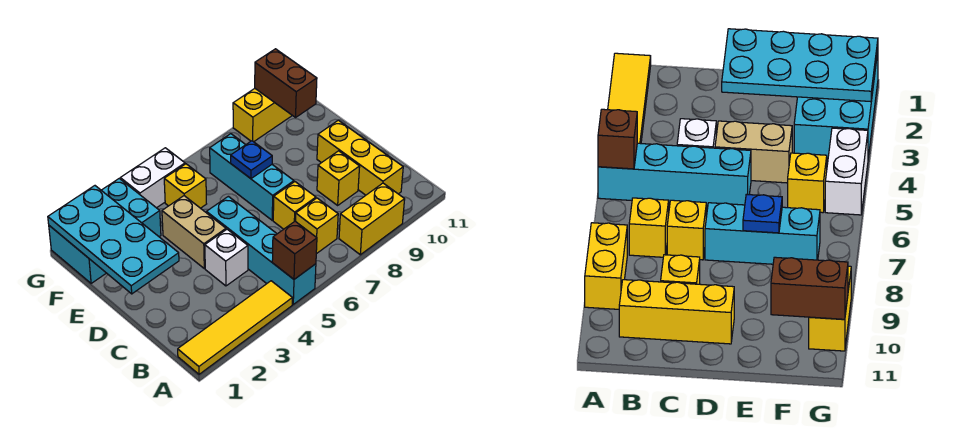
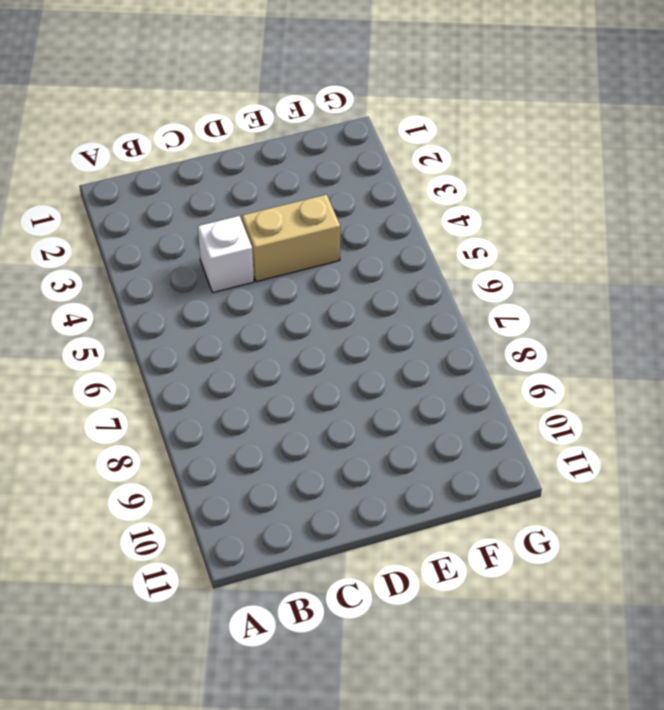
none -> yellow 1x4 tile [178,281,292,374]
none -> cyan 1x4 brick [207,196,316,304]
none -> yellow 1x2 brick [339,183,405,255]

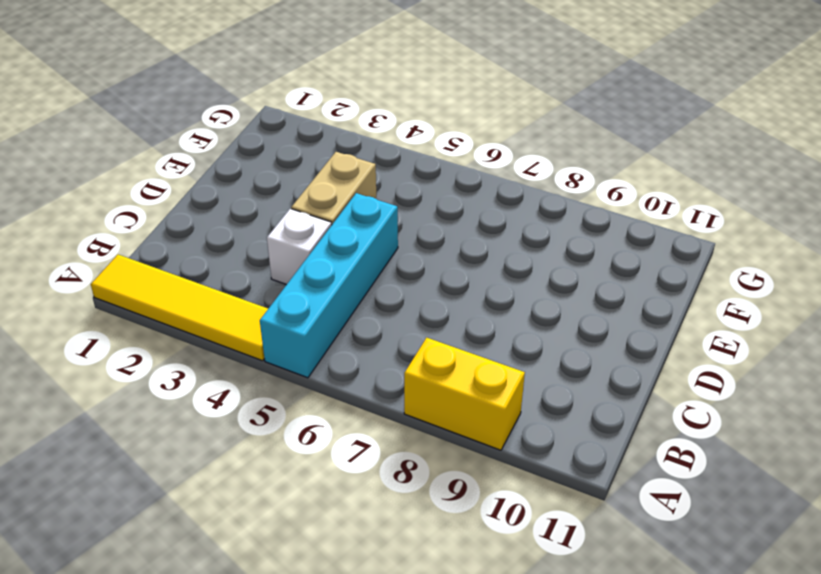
none -> yellow 1x1 brick [296,198,338,254]
none -> yellow 1x3 brick [317,120,403,195]
none -> yellow 1x1 brick [273,182,316,229]

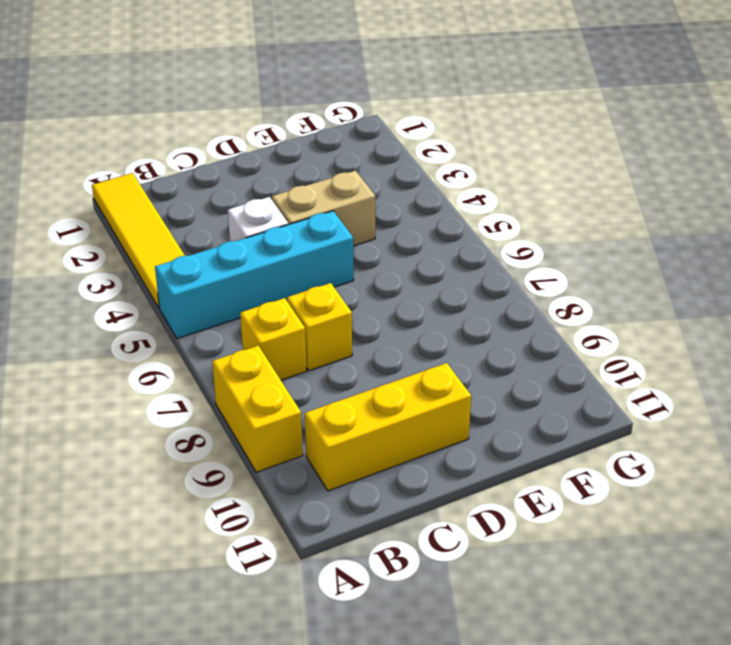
none -> yellow 1x1 brick [317,151,360,205]
none -> cyan 1x3 brick [210,134,294,220]
none -> cyan 2x3 brick [49,179,161,284]

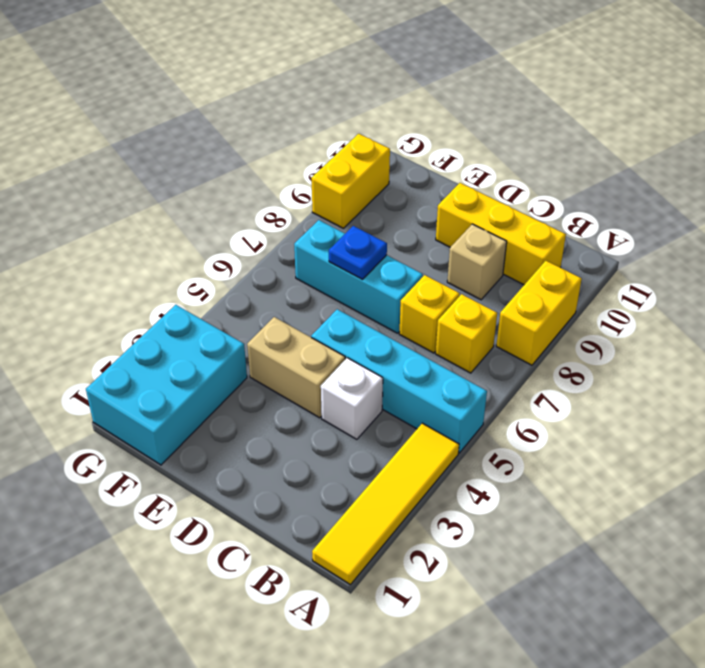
tan 1x1 brick [447,224,507,300] -> yellow 1x1 brick [317,151,360,205]
none -> yellow 1x1 brick [164,164,206,208]
none -> white 1x2 brick [120,148,185,208]
none -> brown 1x1 brick [272,221,317,279]

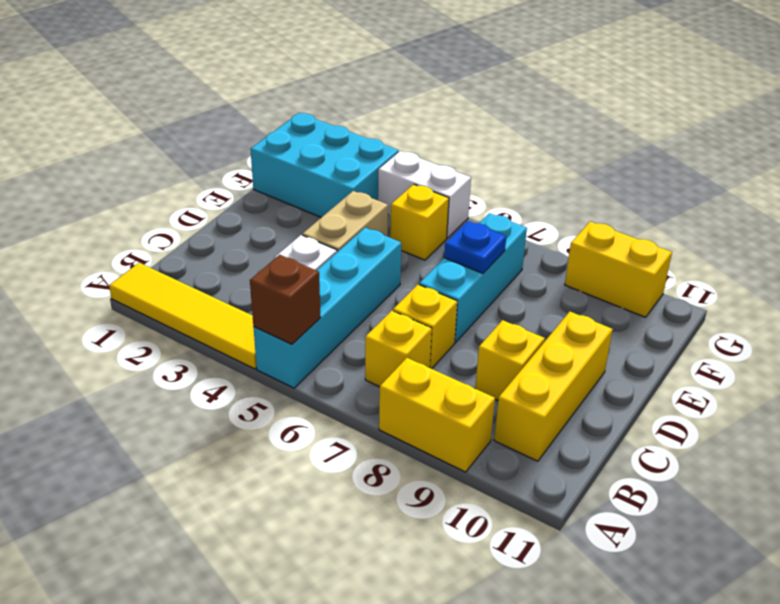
none -> cyan 2x4 plate [48,186,179,294]
none -> brown 1x2 brick [255,49,317,117]

